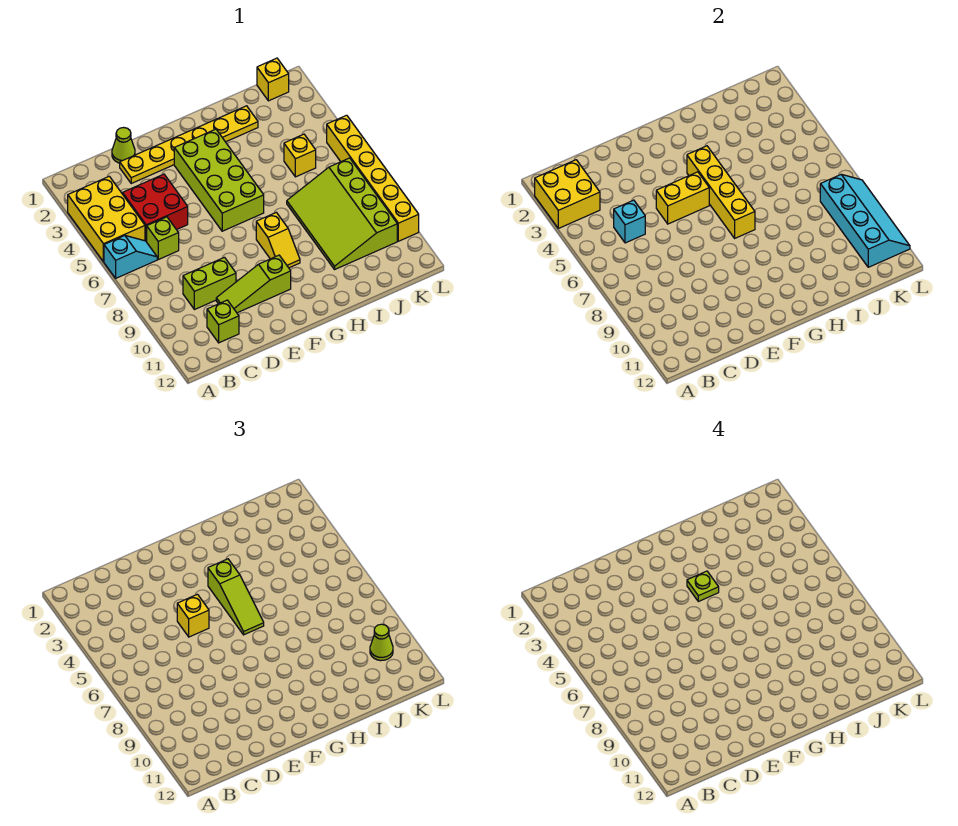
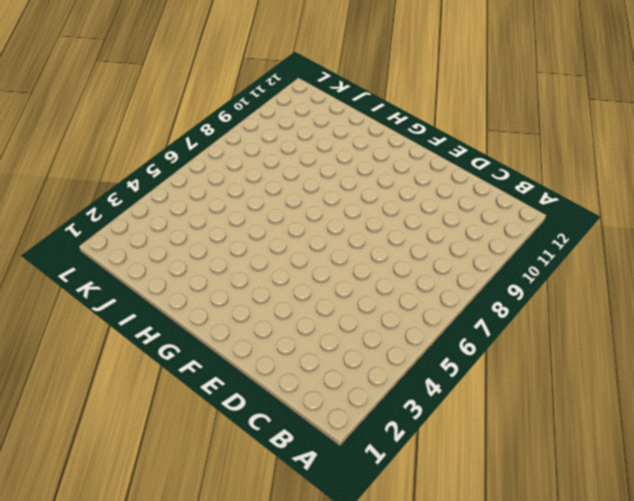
none -> yellow 2x3 brick [68,176,145,262]
none -> cyan 1x2 slope [104,236,157,278]
none -> red 2x2 brick [123,174,188,242]

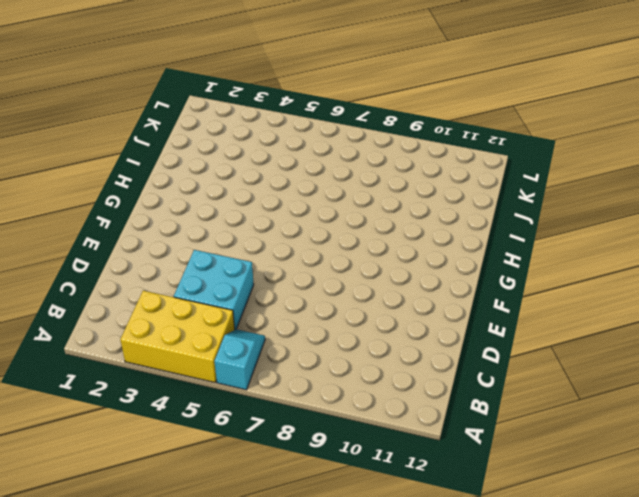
cyan 2x2 brick [174,250,254,329] -> red 2x2 brick [123,174,188,242]
none -> lime 1x1 brick [147,217,179,259]
none -> lime 1x2 brick [183,257,236,310]
none -> lime 1x1 brick [207,300,239,343]

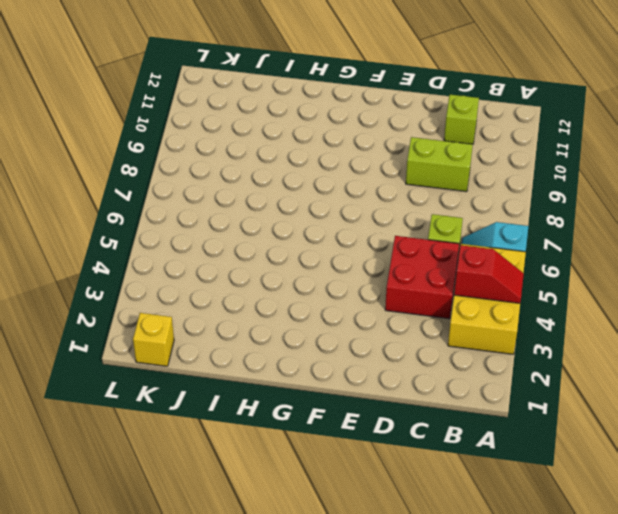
red 1x2 slope [454,245,524,303] -> none
none -> lime 1x1 cone [112,128,135,163]
none -> yellow 1x6 plate [120,106,258,183]
none -> lime 1x3 slope [216,255,291,313]

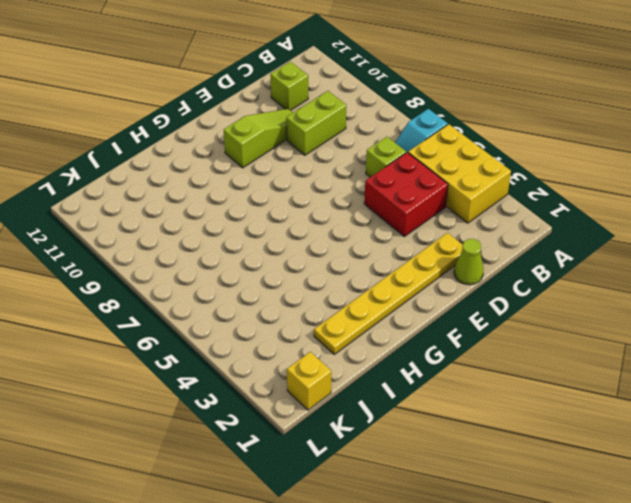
none -> lime 2x4 brick [174,129,264,231]
none -> yellow 1x2 slope [256,212,300,268]
none -> lime 3x4 slope [287,158,397,269]

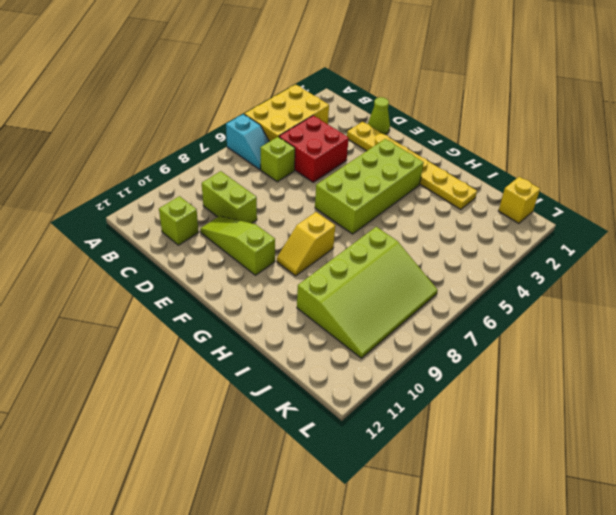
lime 3x4 slope [297,227,438,358] -> lime 3x4 slope turned to [287,158,397,269]
none -> yellow 1x1 brick [284,134,316,177]
none -> yellow 1x6 brick [327,115,419,241]
none -> yellow 2x2 brick [535,160,600,228]

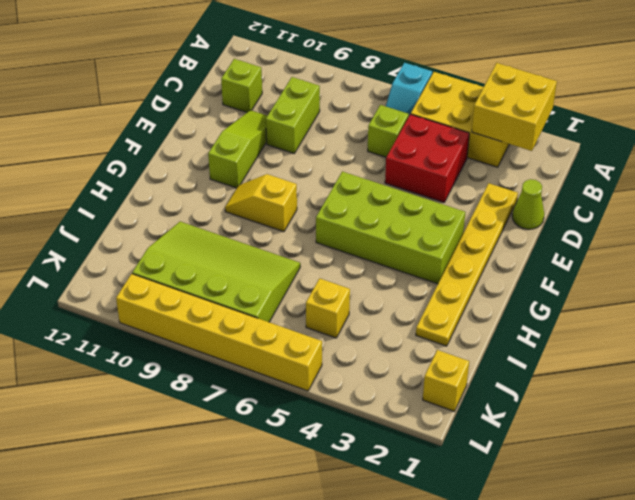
none -> cyan 1x1 brick [614,200,645,243]
none -> yellow 1x2 brick [656,172,709,224]
none -> yellow 1x4 brick [687,146,755,238]

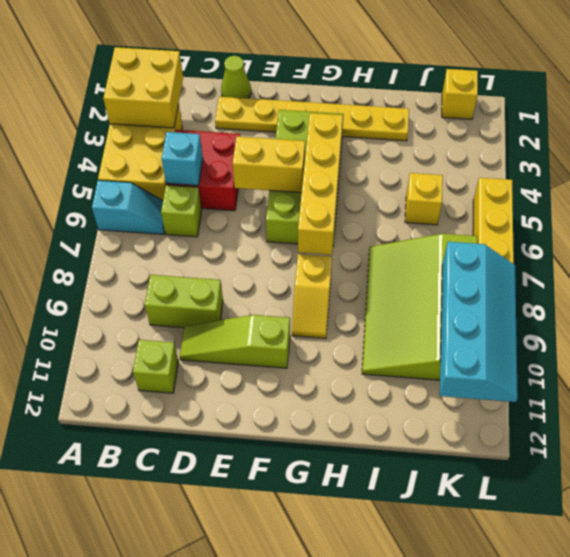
none -> yellow 1x1 brick [177,594,209,637]
none -> lime 1x3 slope [208,559,264,635]
none -> lime 1x1 cone [370,624,393,661]

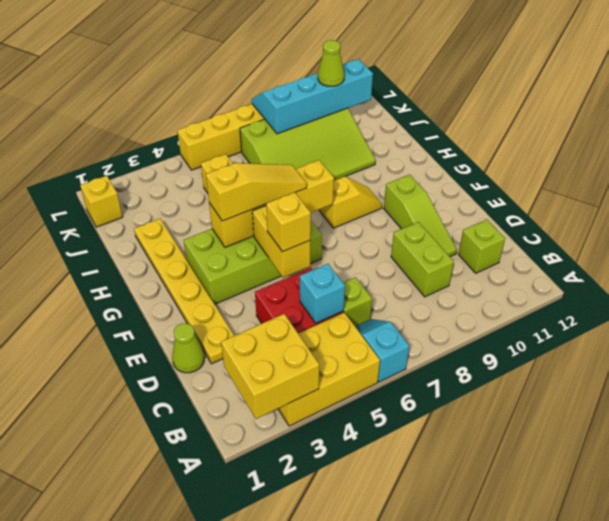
yellow 1x3 slope [206,163,307,221] -> lime 1x3 slope [208,559,264,635]
none -> lime 1x1 plate [687,571,719,602]

